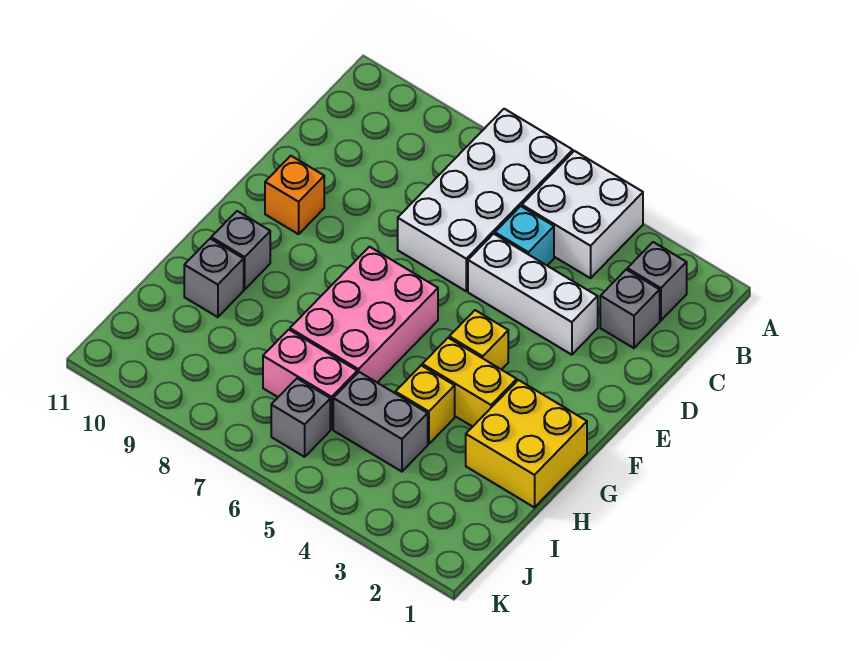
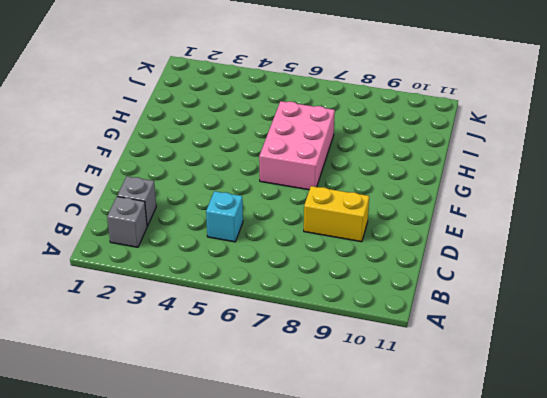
yellow 1x2 brick [304,186,369,242] -> yellow 1x2 brick moved to [422,338,517,427]
none -> white 2x2 brick [522,151,643,278]
none -> white 2x4 brick [398,109,573,291]
none -> white 1x3 brick [468,234,598,355]

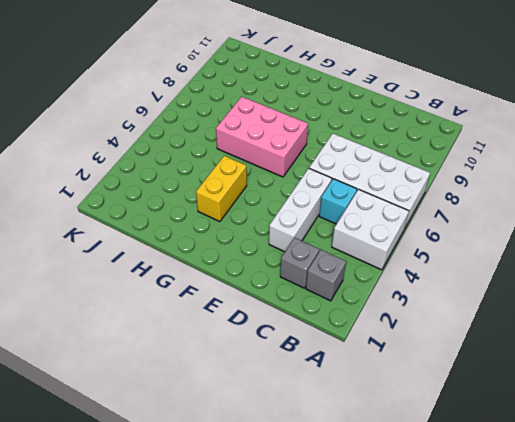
none -> orange 1x1 brick [265,156,324,234]
none -> yellow 1x1 brick [449,310,508,370]
none -> yellow 2x2 brick [466,380,587,507]

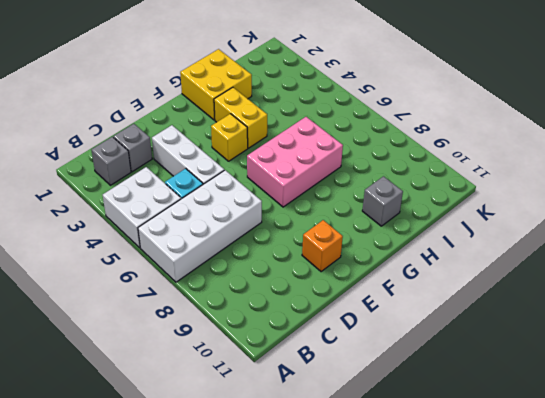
none -> grey 1x1 brick [211,211,270,289]
none -> yellow 1x1 brick [395,365,455,444]
none -> grey 1x2 brick [333,372,428,472]

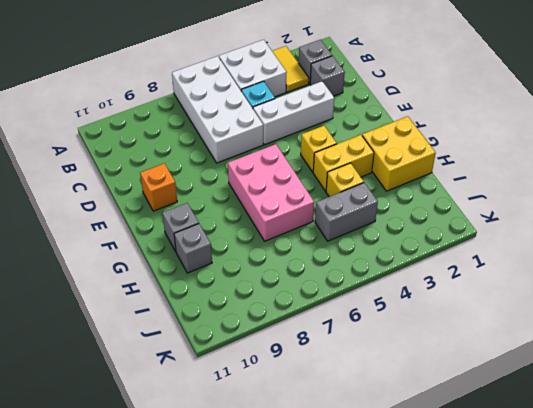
yellow 1x2 tile [272,46,309,92] -> none
none -> pink 1x2 brick [263,330,357,429]
none -> grey 1x1 brick [271,379,330,457]

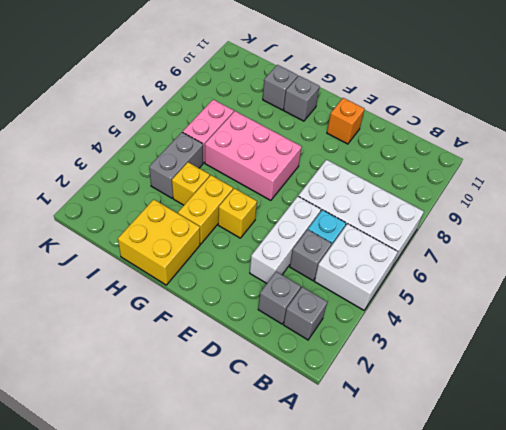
grey 1x1 brick [290,230,331,280] -> grey 1x1 brick moved to [271,379,330,457]

